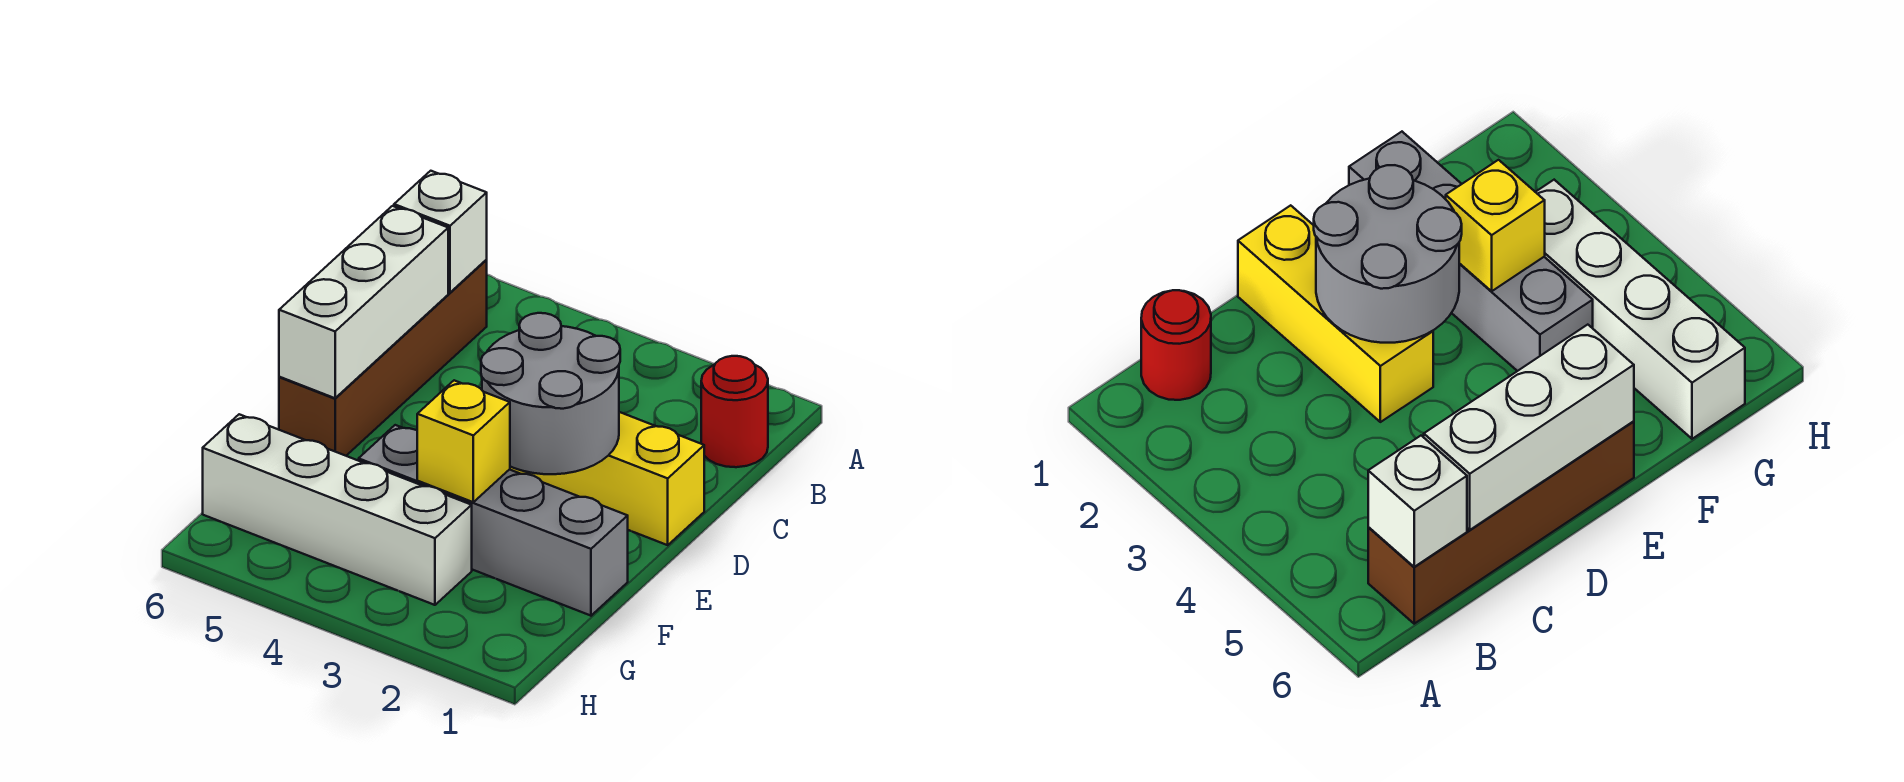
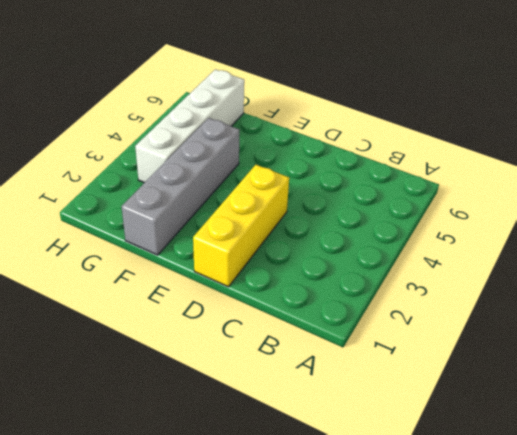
none -> red 1x1 round brick [701,356,768,467]
none -> brown 1x4 brick [279,260,487,456]

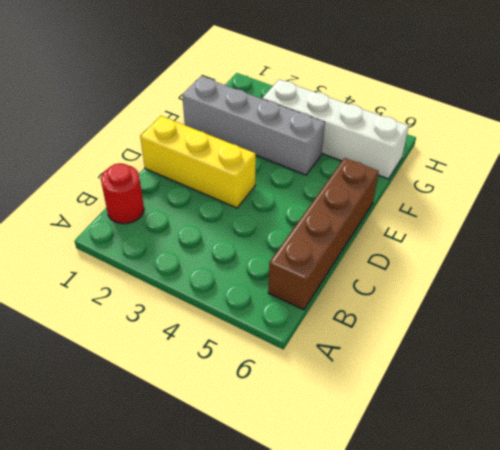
none -> white 1x1 brick [394,171,487,293]
none -> white 1x3 brick [279,206,448,398]

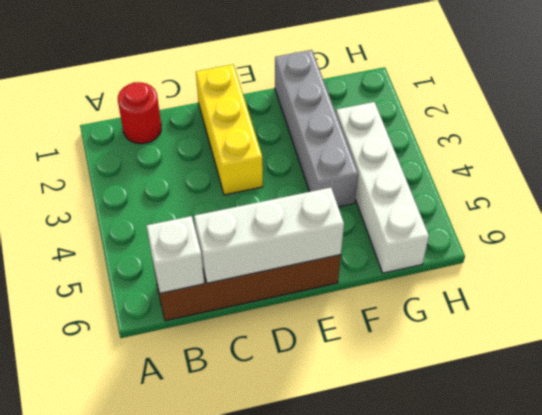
none -> grey 2x2 round brick [481,313,620,474]
none -> yellow 1x1 brick [417,380,510,502]

